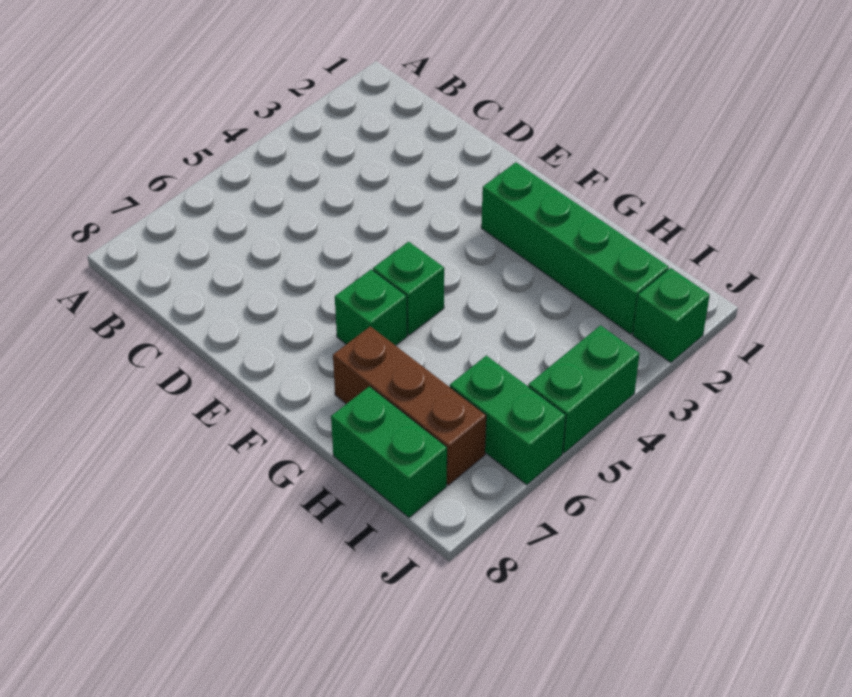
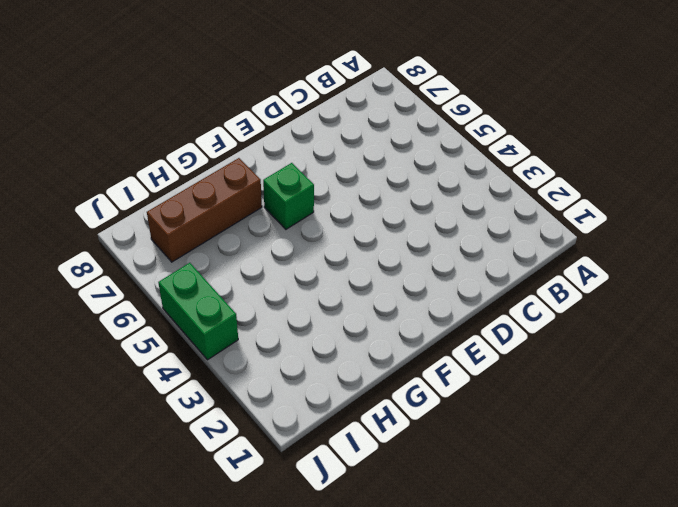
none -> green 1x4 brick [481,162,669,334]
none -> green 1x1 brick [373,242,444,335]

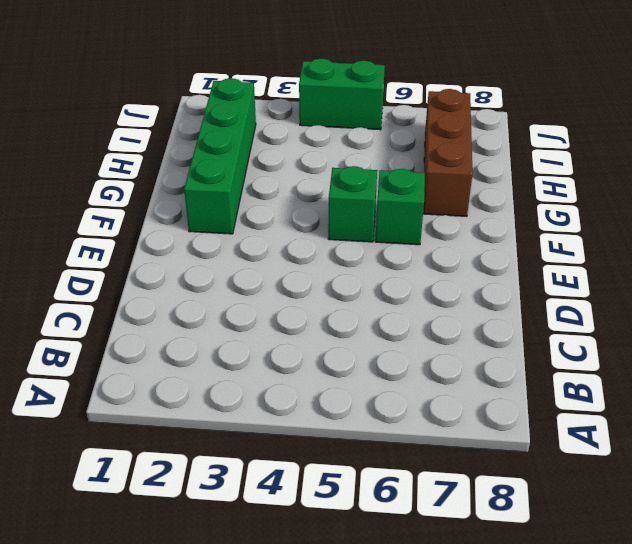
none -> green 1x2 brick [331,386,447,518]
none -> green 1x2 brick [450,355,566,485]

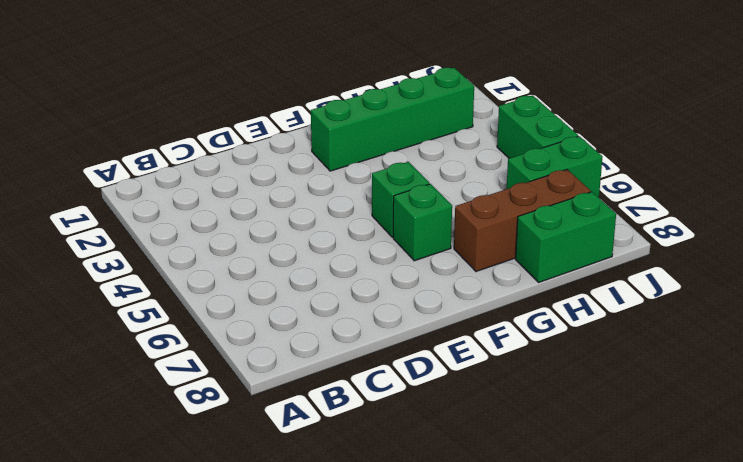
none -> green 1x1 brick [633,268,710,363]

